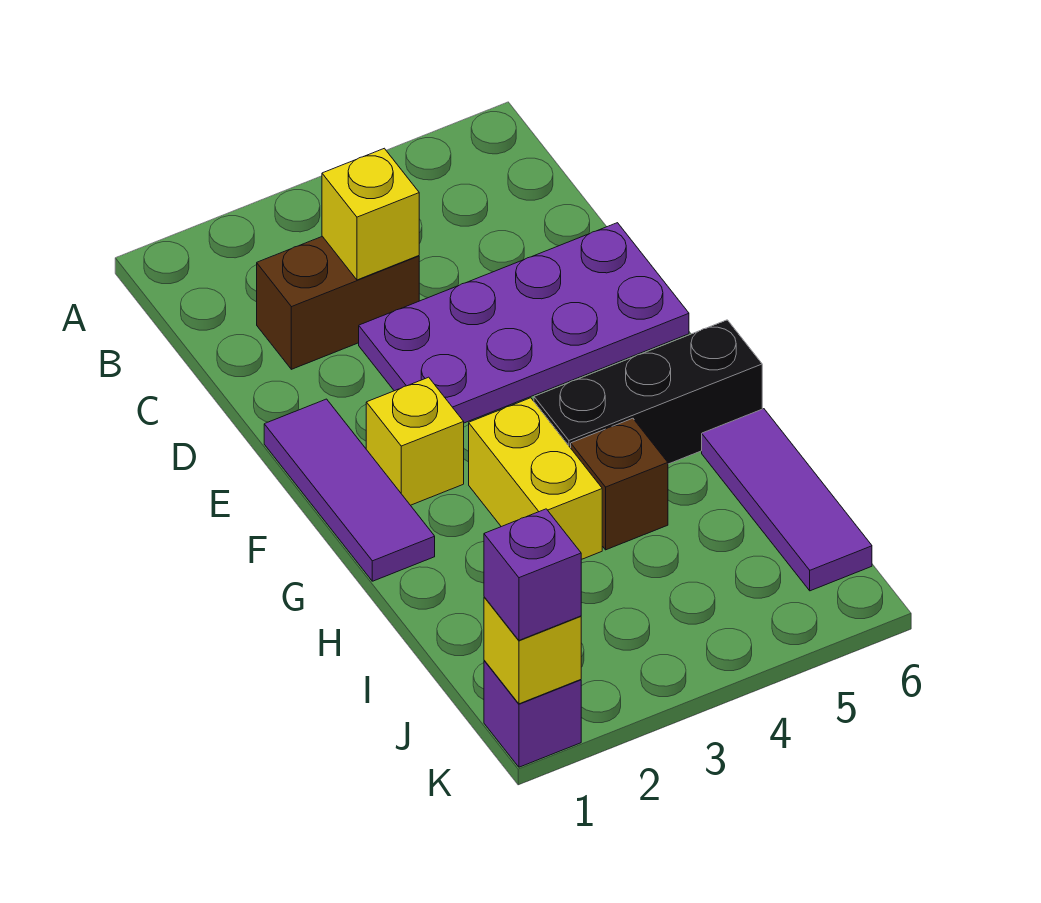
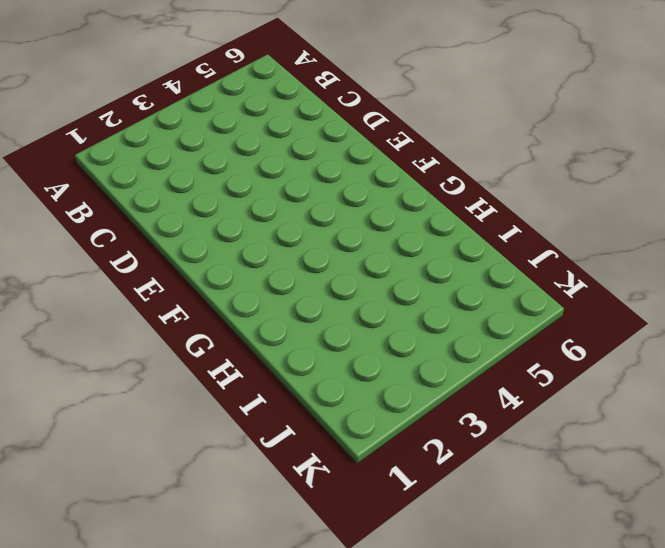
none -> brown 1x2 brick [257,236,419,369]
none -> purple 2x4 plate [359,223,689,423]
none -> purple 1x3 tile [264,399,435,581]

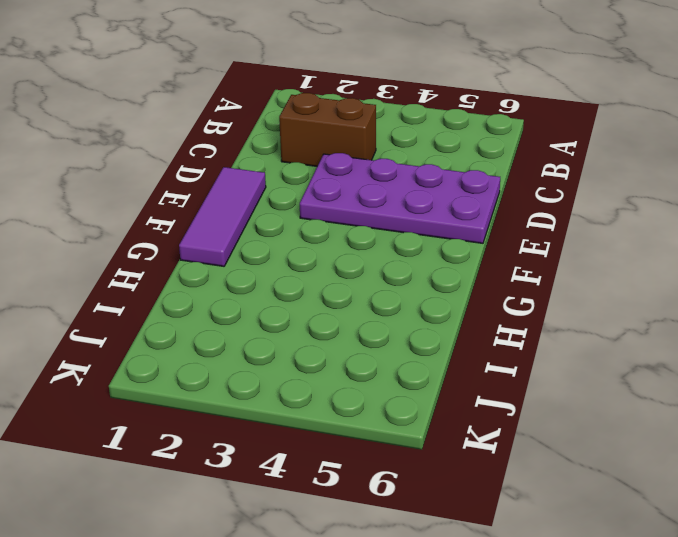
none -> yellow 1x1 brick [366,377,464,505]
none -> yellow 1x2 brick [469,398,602,560]
none -> black 1x3 brick [534,320,762,464]

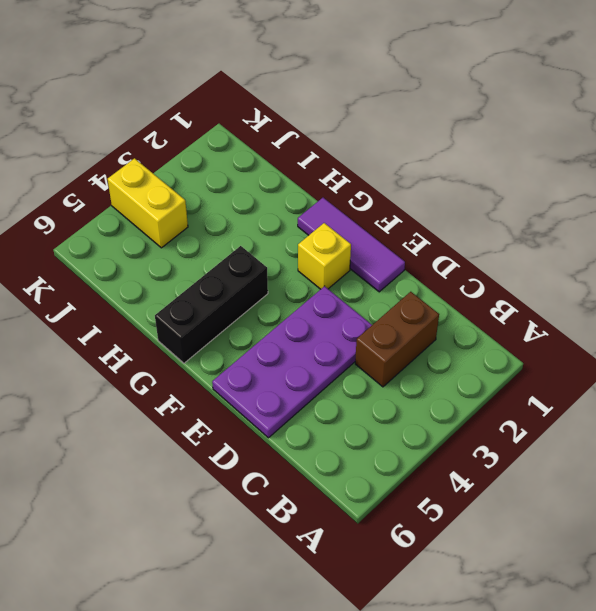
yellow 1x2 brick [108,158,188,248] -> yellow 1x2 brick moved to [469,398,602,560]
none -> brown 1x1 brick [571,418,668,550]
none -> purple 1x3 tile [702,409,872,591]
none -> purple 1x1 brick [484,660,581,767]

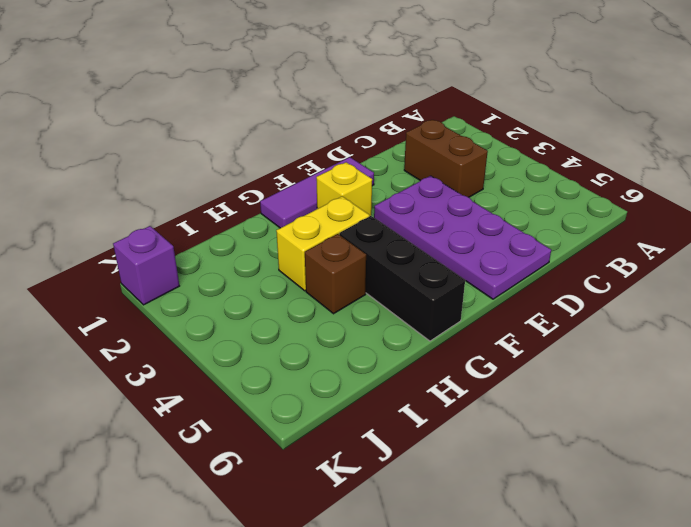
none -> purple 1x3 tile [702,409,872,591]
none -> yellow 1x1 brick [322,148,419,280]
none -> yellow 1x1 brick [484,597,581,704]

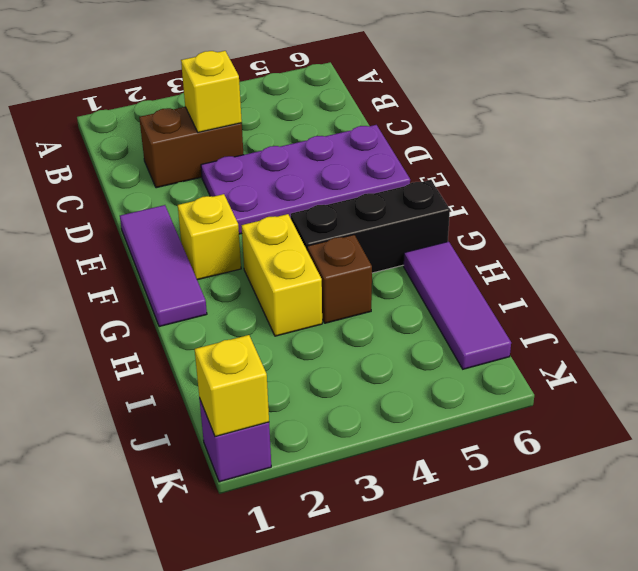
none -> purple 1x1 brick [484,509,581,640]

